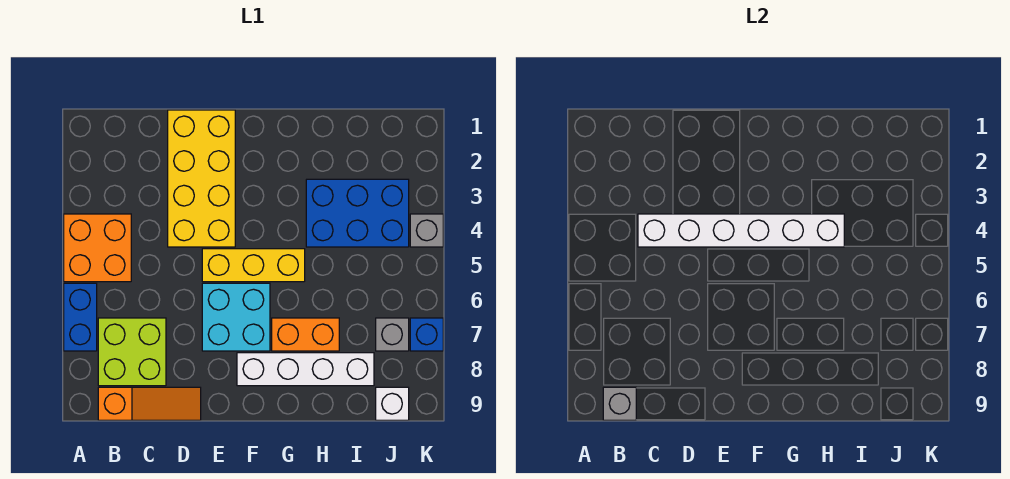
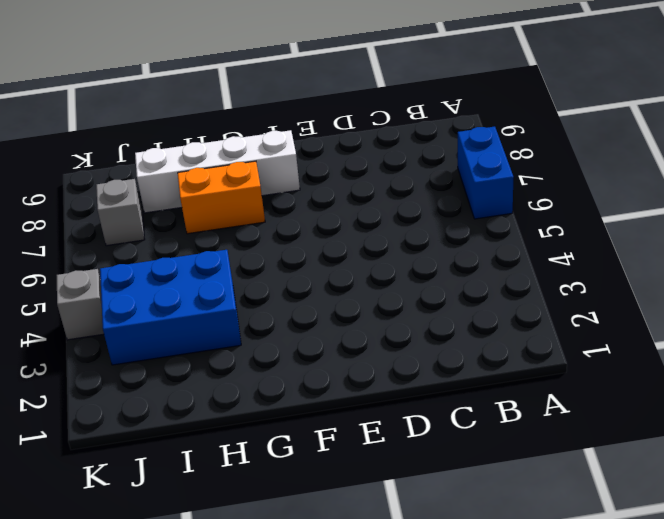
none -> orange 2x2 brick [64,214,131,282]
none -> lime 2x2 brick [98,318,166,386]
none -> orange 1x3 slope [98,387,201,420]

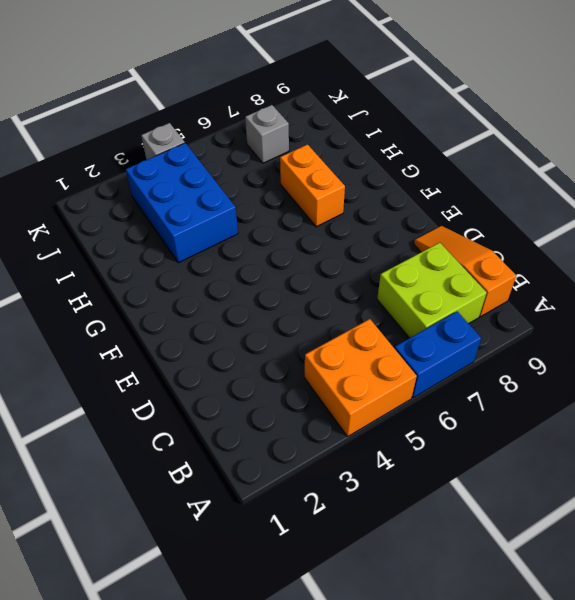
none -> yellow 2x4 brick [168,110,235,247]
none -> yellow 1x3 brick [202,249,305,282]
none -> cyan 2x2 brick [202,283,270,351]

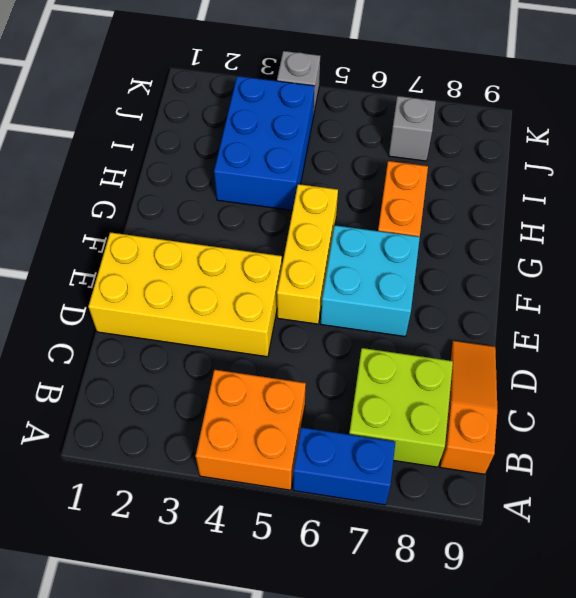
none -> white 1x4 brick [237,353,374,386]
none -> white 1x1 brick [376,387,409,420]
none -> blue 1x1 brick [410,318,443,351]

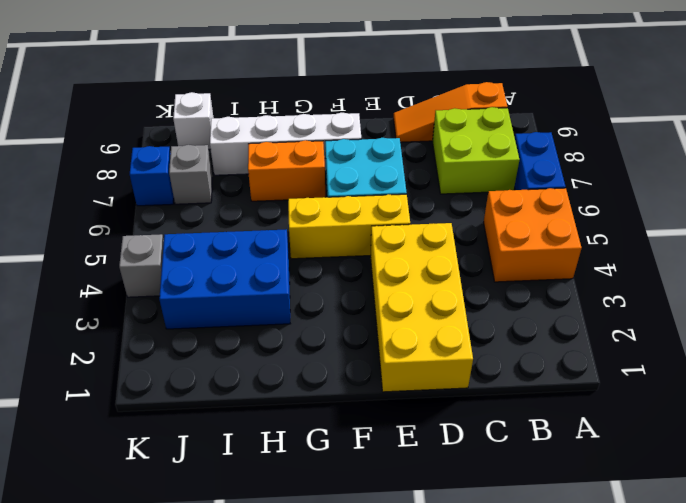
none -> grey 1x1 brick [603,387,636,420]
none -> white 1x6 brick [638,214,844,247]

